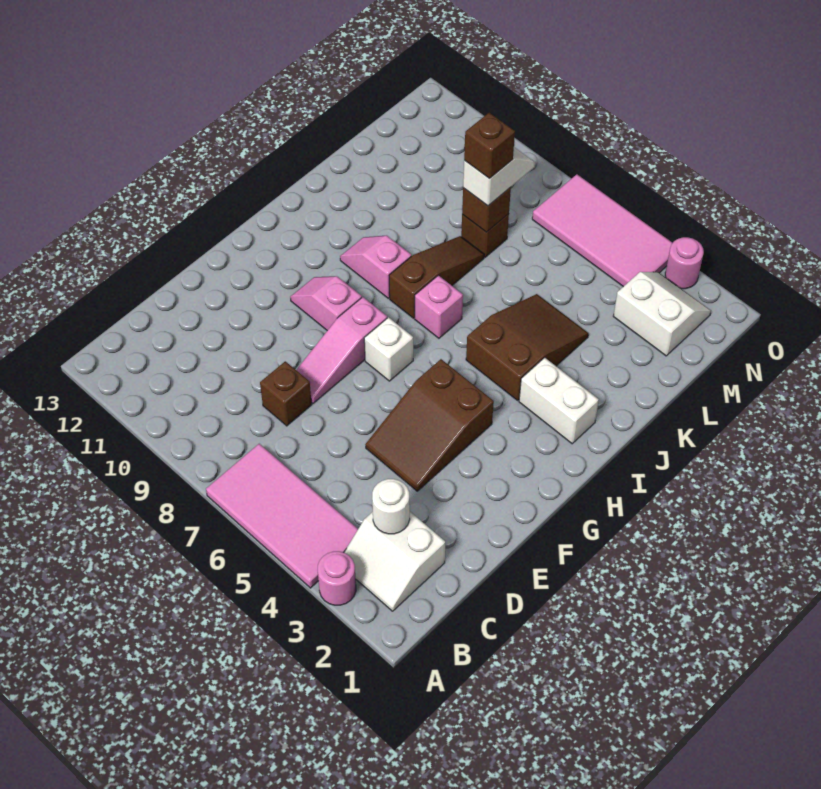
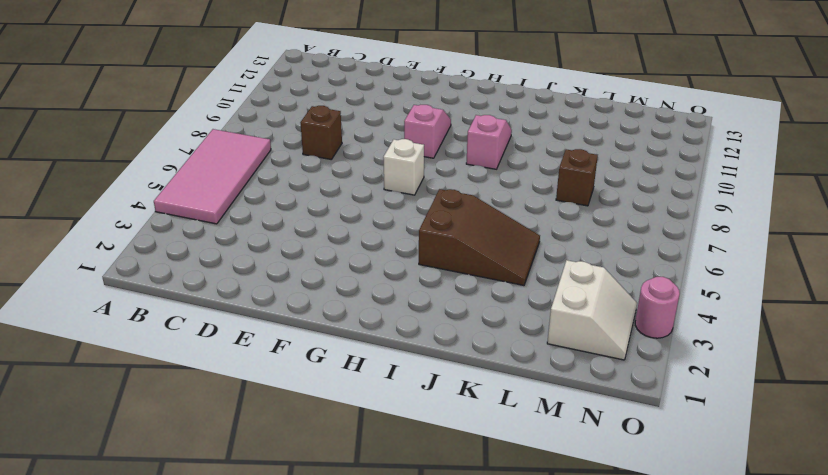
none -> pink 1x1 round brick [318,551,356,605]
none -> white 2x2 slope [344,512,445,611]
none -> brown 2x3 slope [365,359,494,491]

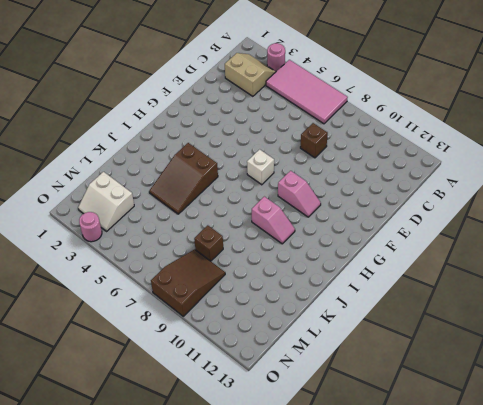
tan 2x2 slope [225,53,276,96] -> white 2x2 slope [344,512,445,611]
brown 2x3 slope [151,249,225,316] -> brown 2x3 slope moved to [365,359,494,491]
none -> pink 1x3 slope [296,297,387,404]
none -> white 1x2 brick [519,358,599,444]
none -> pink 1x1 brick [415,275,463,338]

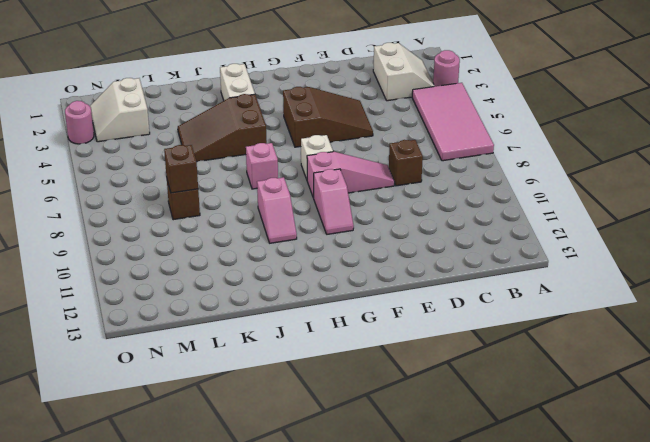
none -> brown 1x3 slope [389,236,484,318]
none -> pink 2x4 tile [532,174,672,287]
none -> white 1x1 round brick [372,479,410,534]

